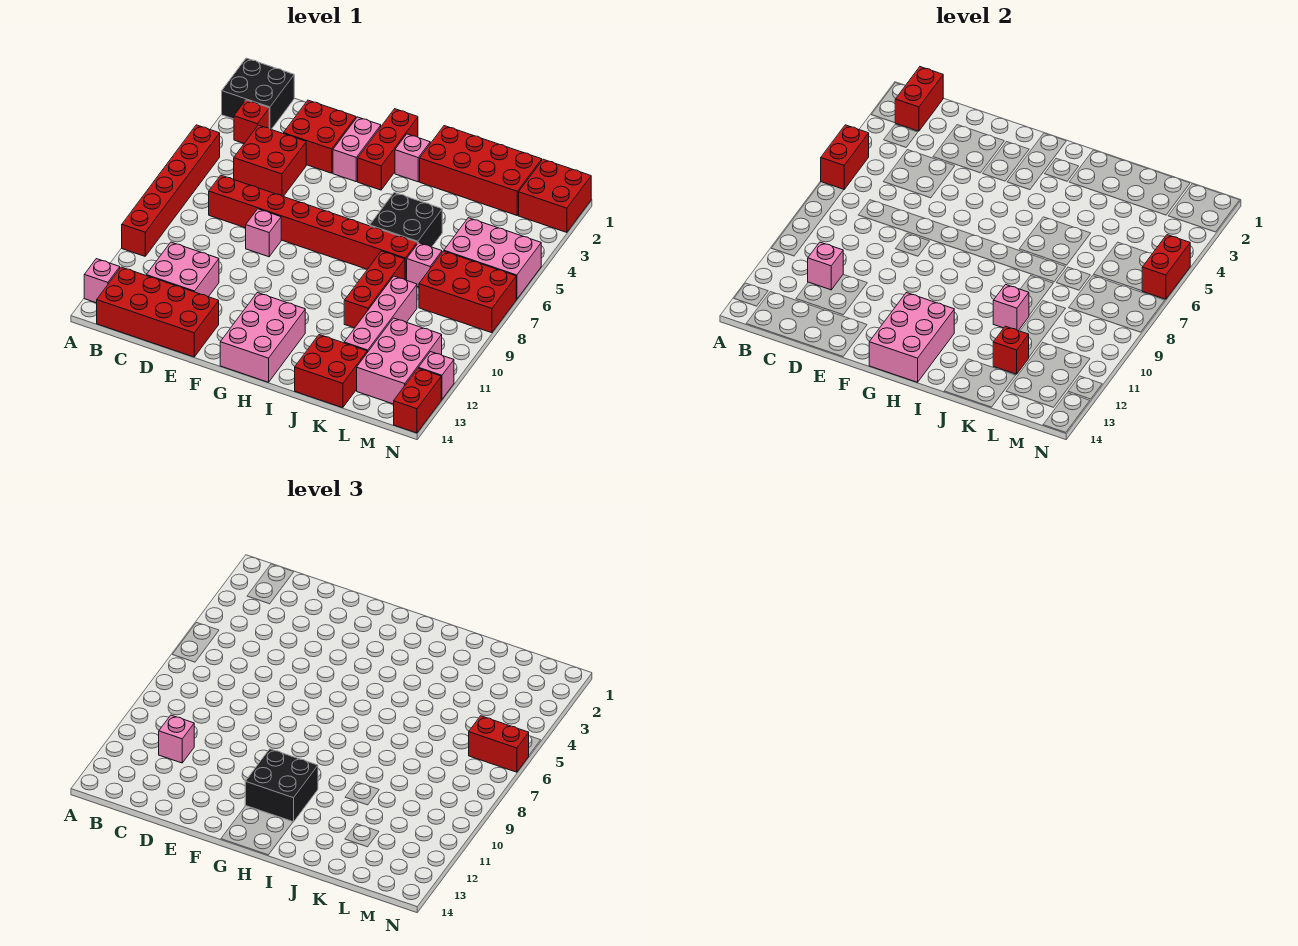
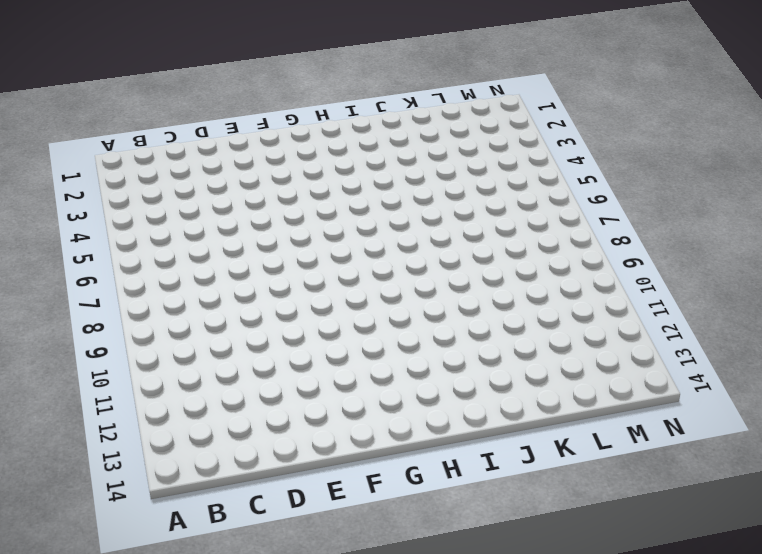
none -> black 2x2 brick [222,58,294,129]
none -> red 1x6 brick [122,125,220,256]
none -> pink 1x1 brick [84,259,120,303]
none -> red 1x1 brick [234,100,269,143]

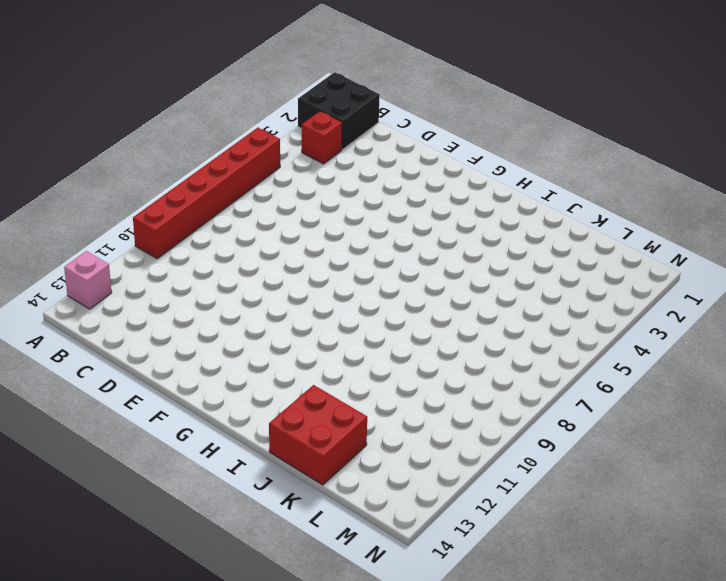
none -> red 2x4 brick [97,267,219,357]
none -> red 2x2 brick [234,125,306,196]
none -> red 1x8 brick [209,175,417,280]
none -> pink 2x2 brick [146,242,219,297]

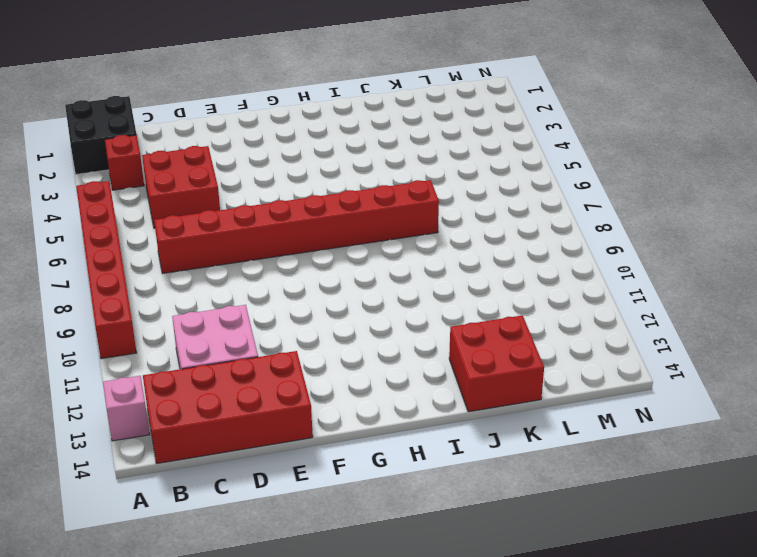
none -> red 2x2 brick [283,100,356,173]
none -> pink 1x1 brick [246,209,281,257]
none -> pink 1x2 brick [333,117,381,182]
none -> red 1x3 brick [358,109,418,190]

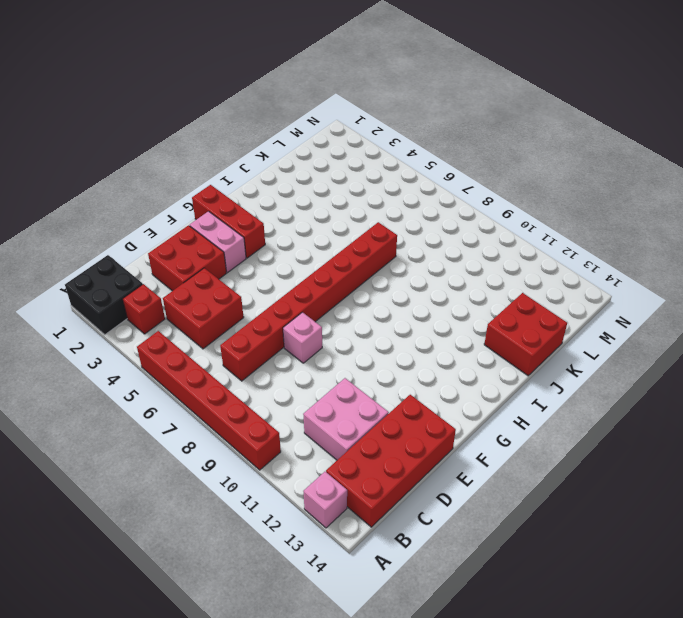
none -> pink 2x3 brick [220,293,305,382]
none -> pink 1x1 brick [395,134,430,182]
none -> red 2x4 brick [420,126,542,215]
none -> black 2x2 brick [370,192,442,247]

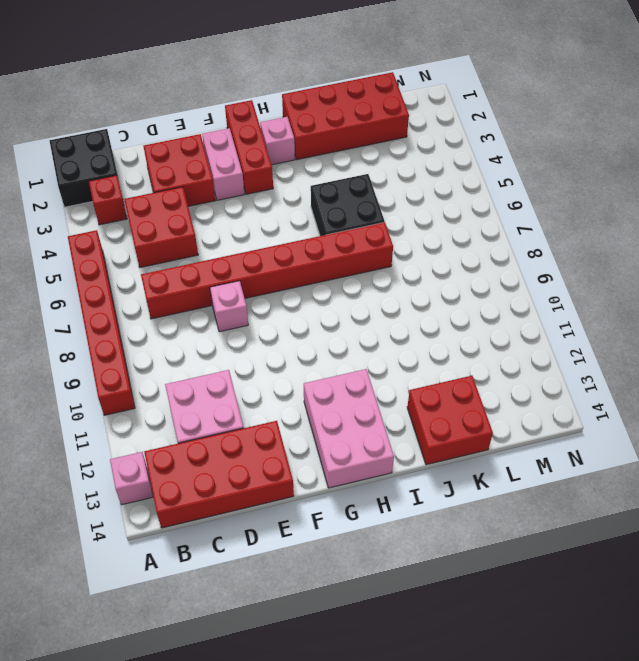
none -> red 1x3 brick [344,251,405,328]
none -> pink 1x1 brick [407,243,442,287]
none -> pink 1x4 brick [344,276,417,352]
none -> pink 2x3 brick [444,218,541,299]

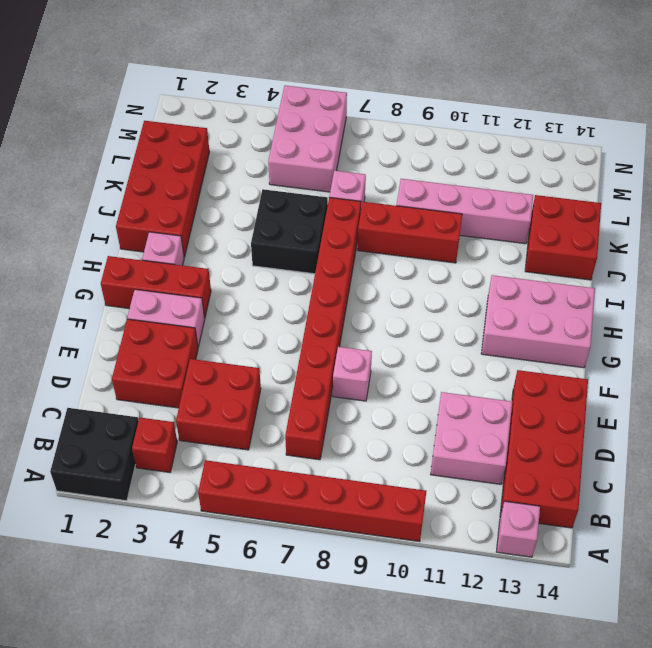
none -> red 2x3 brick [419,251,516,333]
none -> pink 2x3 brick [357,318,442,404]
none -> red 2x2 brick [519,159,591,232]
none -> pink 1x1 brick [419,352,454,400]

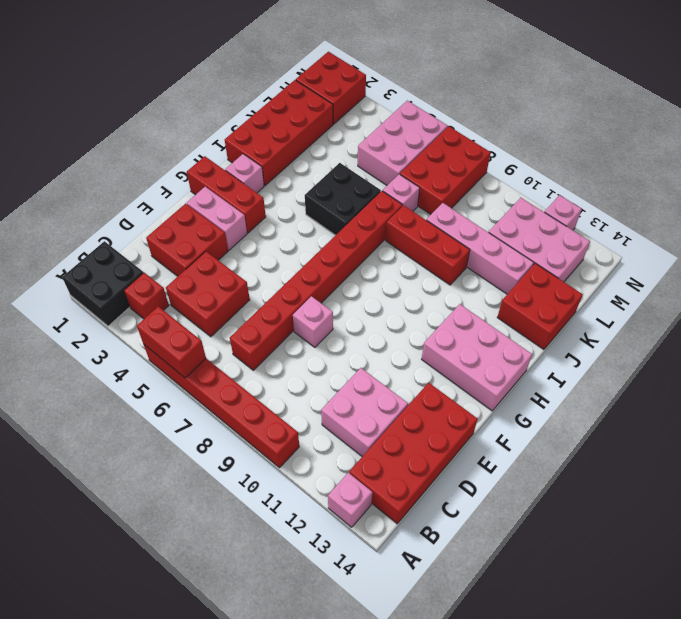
none -> red 1x2 brick [394,368,441,433]
none -> red 1x2 brick [895,67,943,131]
none -> pink 1x1 brick [808,242,843,290]
none -> pink 2x3 brick [869,293,954,382]

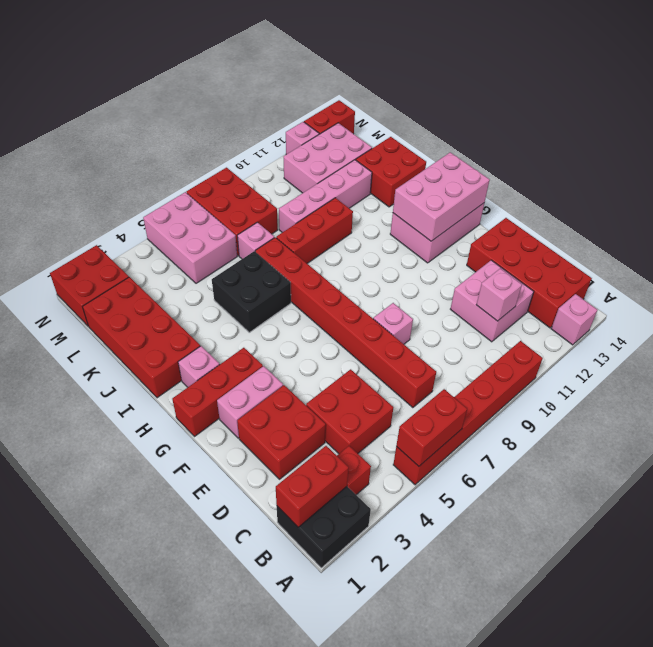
none -> pink 1x1 brick [993,284,1029,331]
none -> red 1x1 brick [993,326,1029,374]
none -> red 1x2 brick [1142,235,1190,299]
none -> pink 1x1 brick [159,715,194,763]

